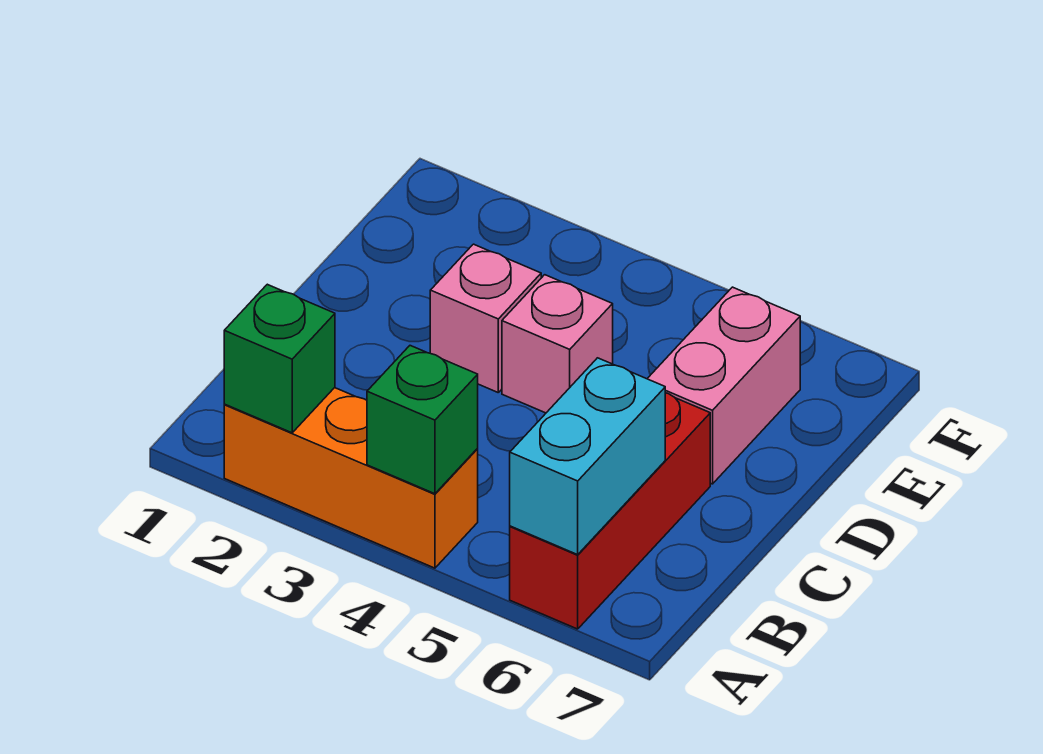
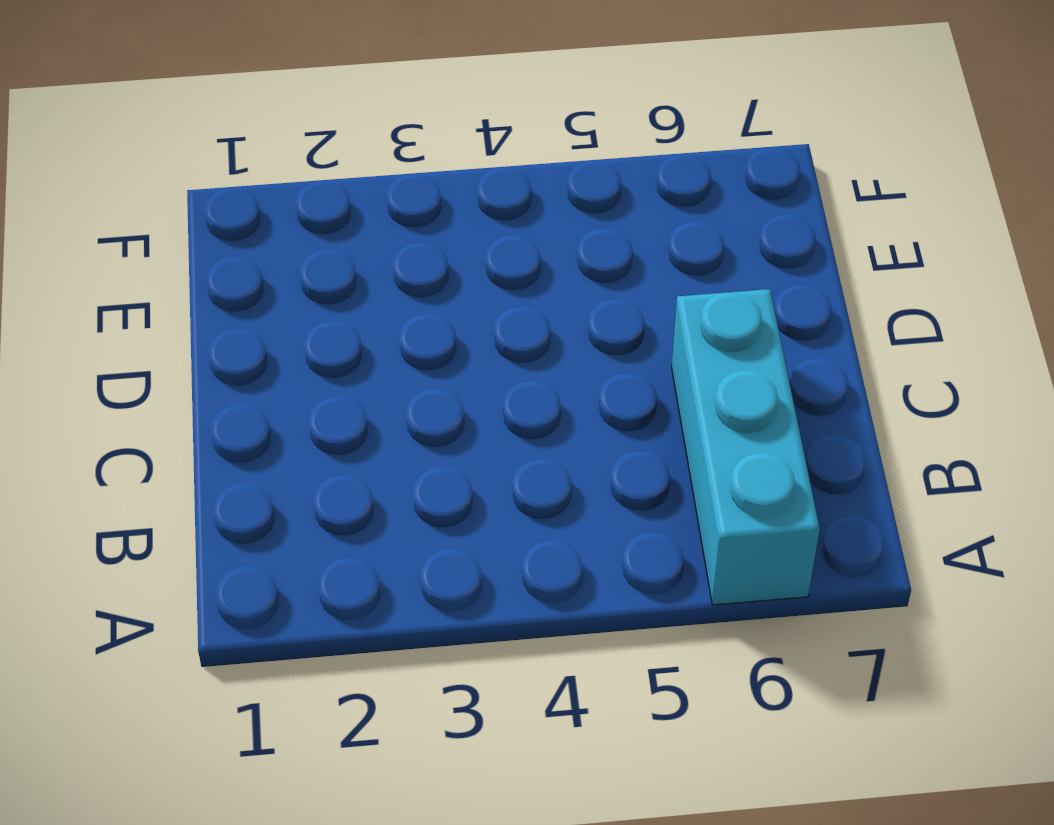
cyan 1x3 brick [672,289,820,605] -> red 1x3 brick [510,393,710,629]
none -> orange 1x3 brick [224,388,478,568]
none -> pink 1x1 brick [430,244,541,392]

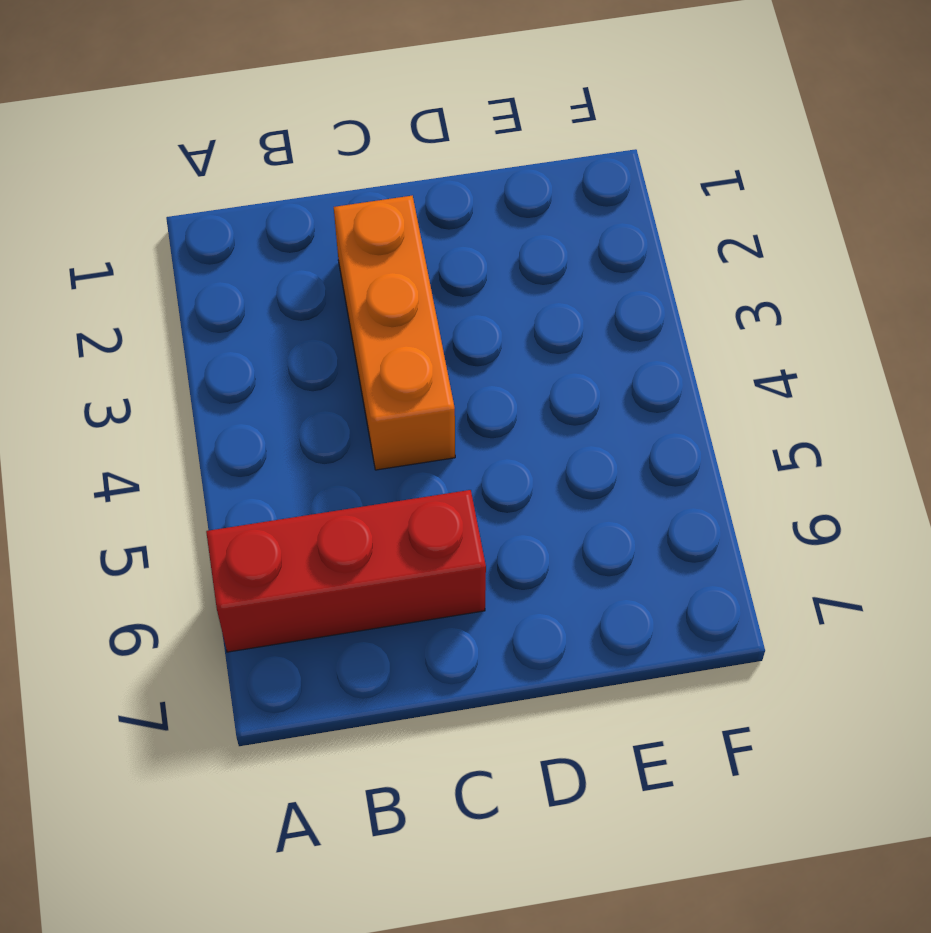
orange 1x3 brick [334,196,455,470] -> orange 1x3 brick moved to [224,388,478,568]
none -> pink 1x1 brick [430,244,541,392]
none -> pink 1x1 brick [502,275,613,413]

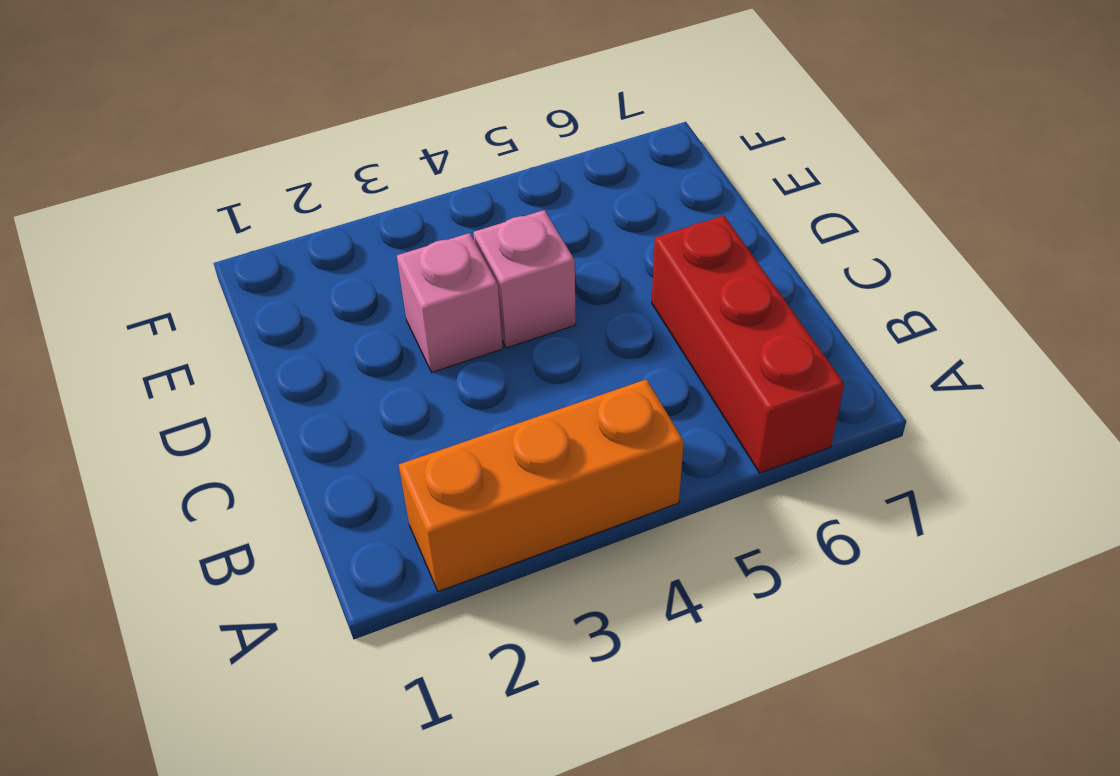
none -> pink 1x2 brick [647,287,800,484]
none -> green 1x1 brick [224,284,335,433]

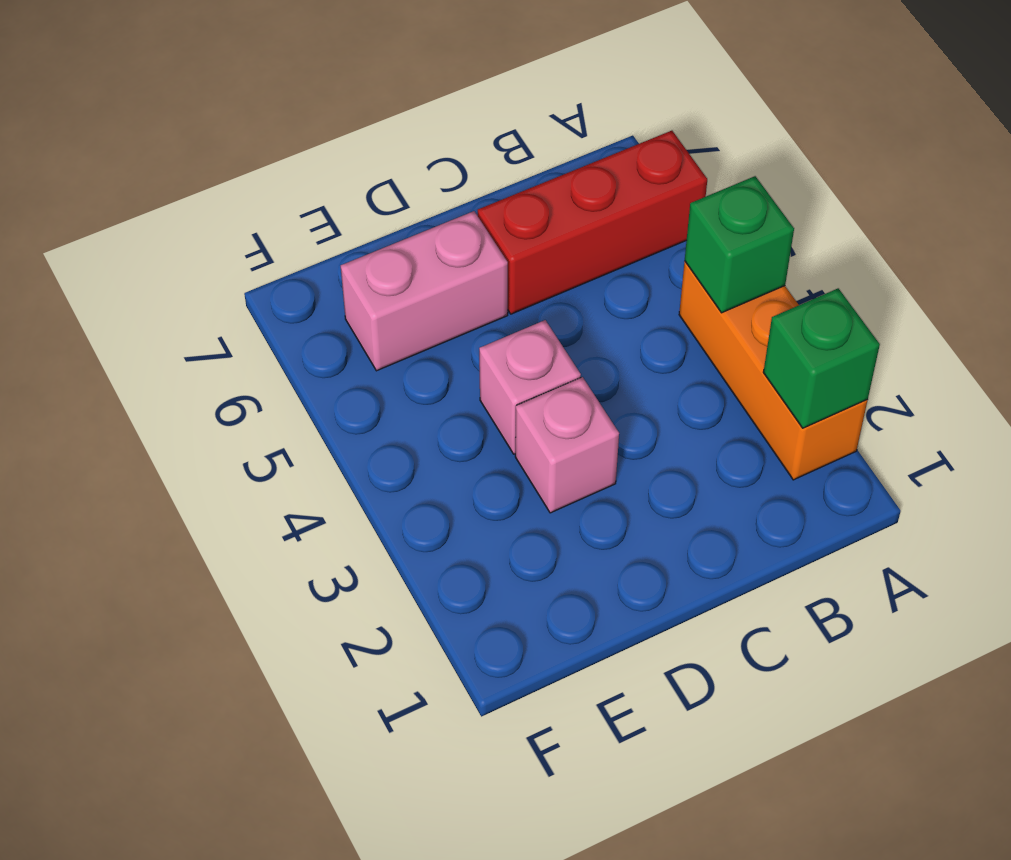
none -> cyan 1x2 brick [510,358,665,555]

